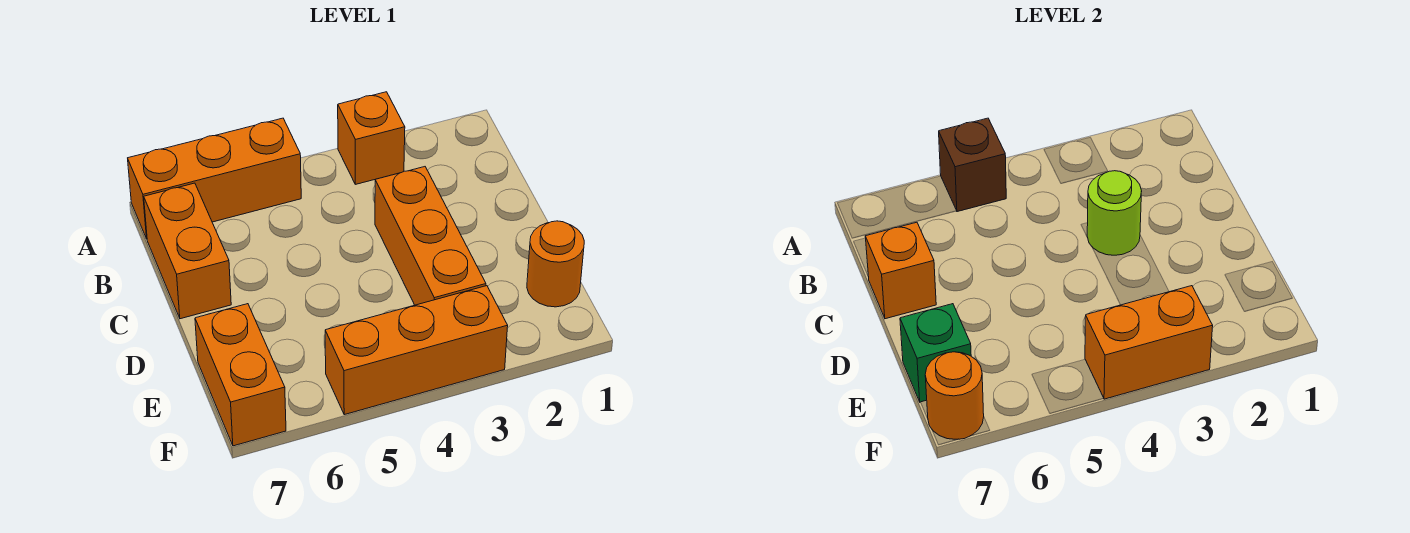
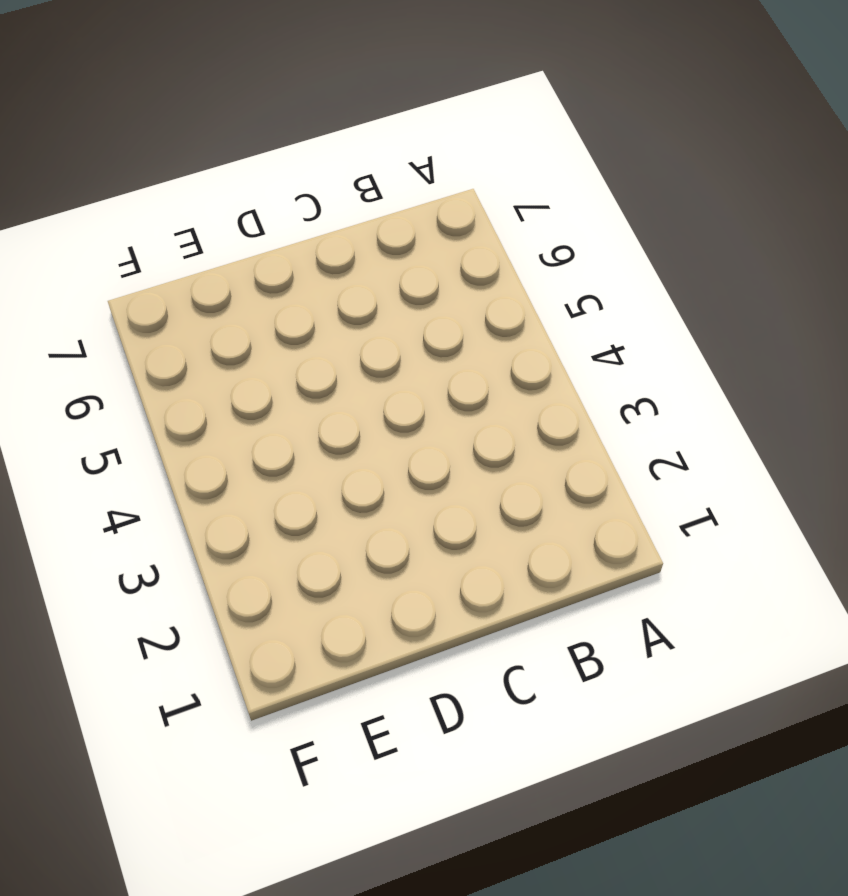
none -> orange 1x1 brick [338,92,405,184]
none -> orange 1x3 brick [128,118,301,239]
none -> orange 1x2 brick [144,183,231,319]

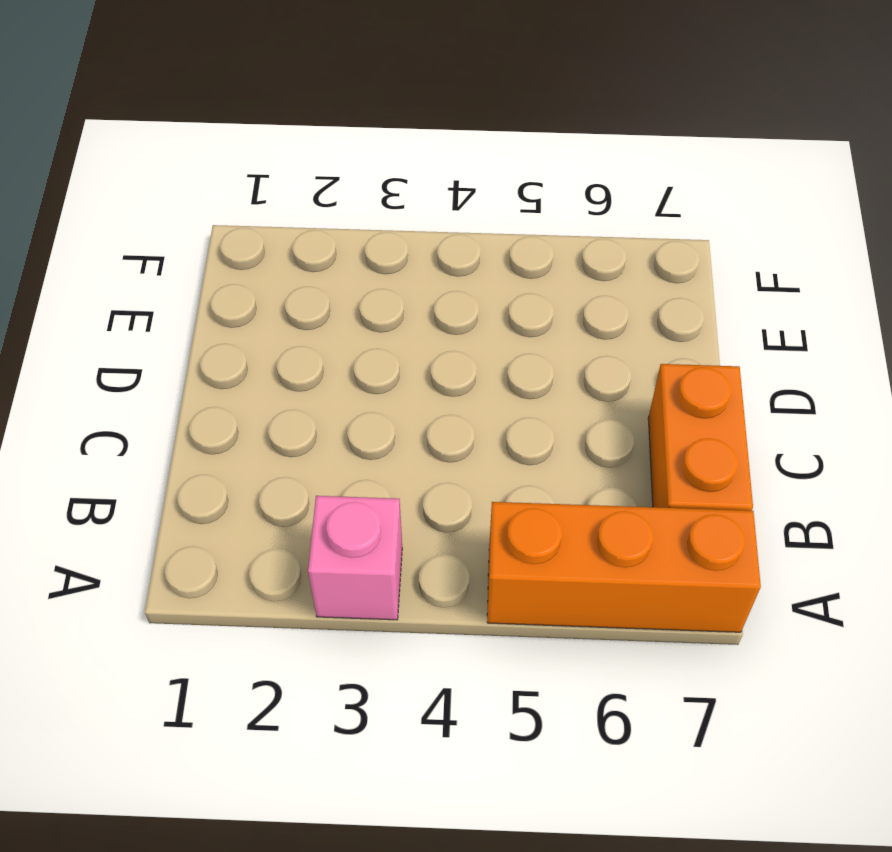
pink 1x1 brick [308,496,402,620] -> orange 1x1 brick [338,92,405,184]
none -> orange 1x3 brick [375,167,486,305]
none -> orange 1x1 round brick [527,221,584,307]
none -> orange 1x2 brick [195,304,286,446]

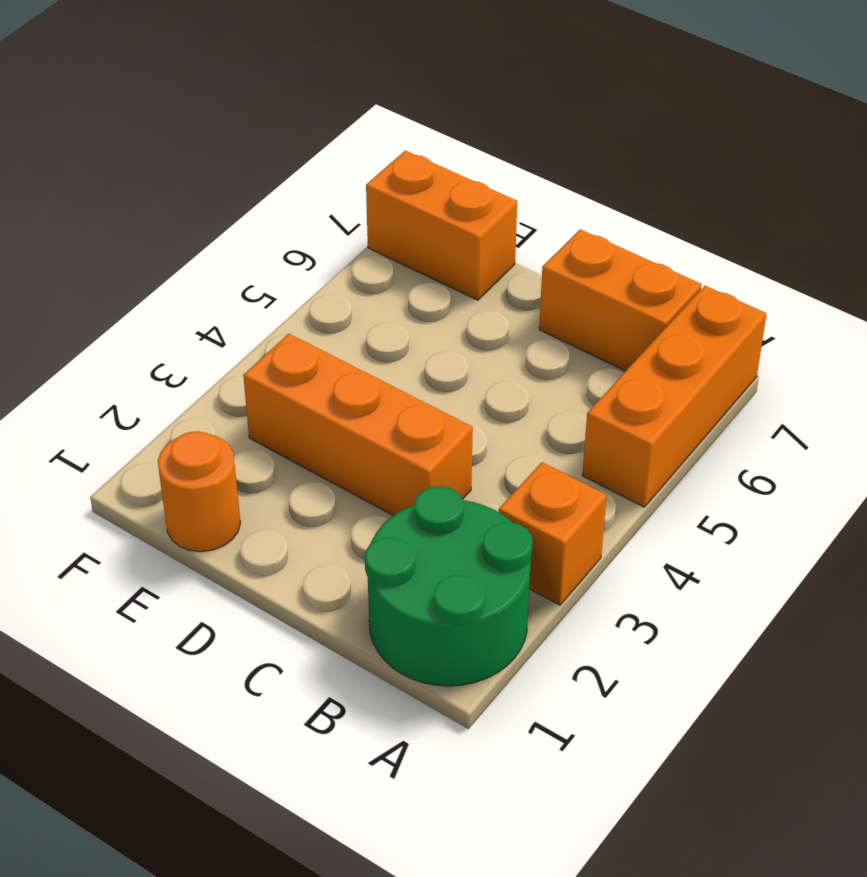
green 2x2 round brick [365,486,533,686] -> none
none -> orange 1x3 brick [325,286,508,415]
none -> brown 1x1 brick [939,118,1006,212]
none -> lime 1x1 round brick [1087,171,1142,255]

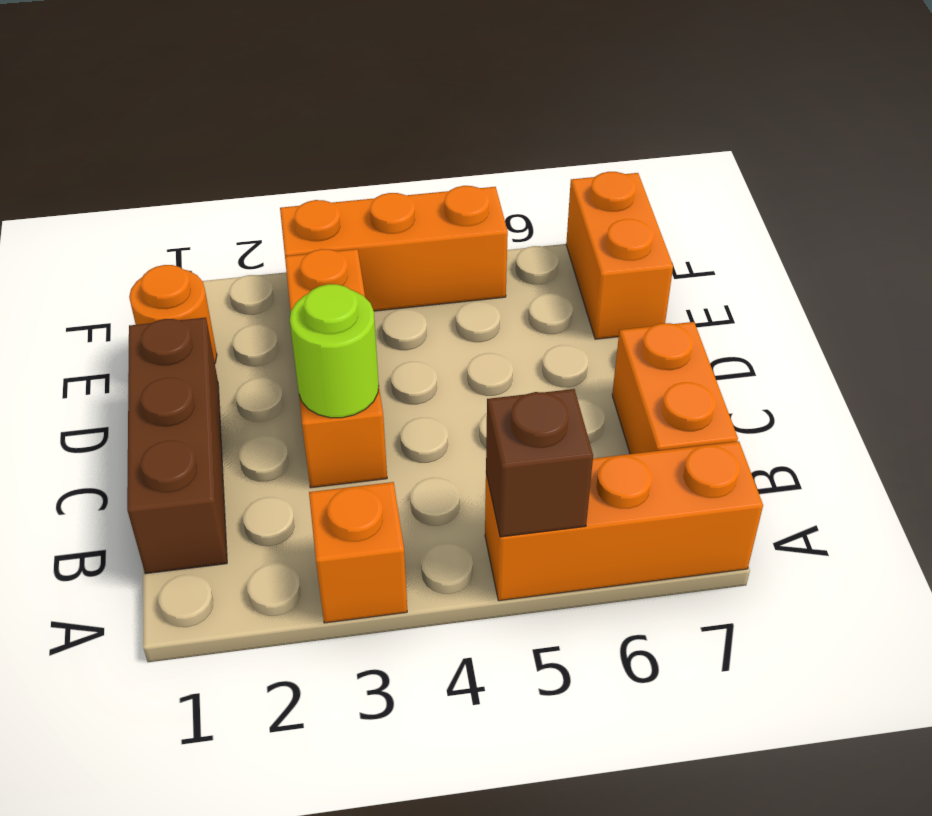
brown 1x3 brick [127,318,227,574] -> none
none -> orange 1x1 brick [865,222,936,319]
none -> green 1x1 brick [900,304,971,402]
none -> orange 1x2 brick [1085,286,1213,399]

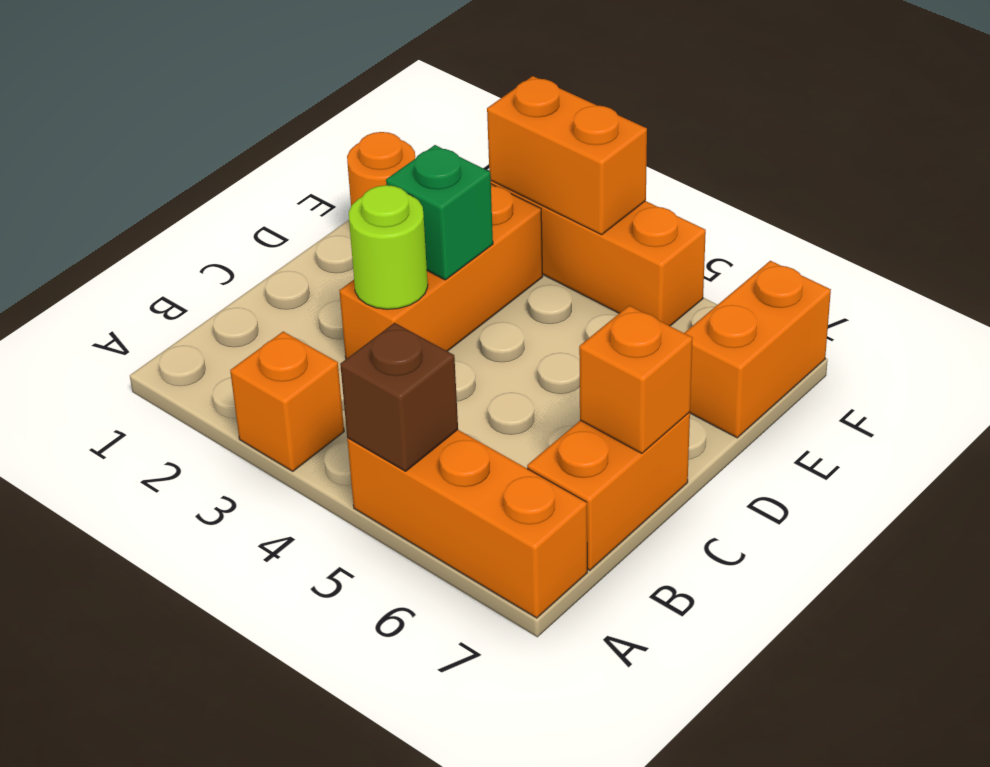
green 1x1 brick [386,145,493,280] -> green 1x1 brick moved to [900,304,971,402]
none -> orange 1x1 round brick [925,352,984,439]

